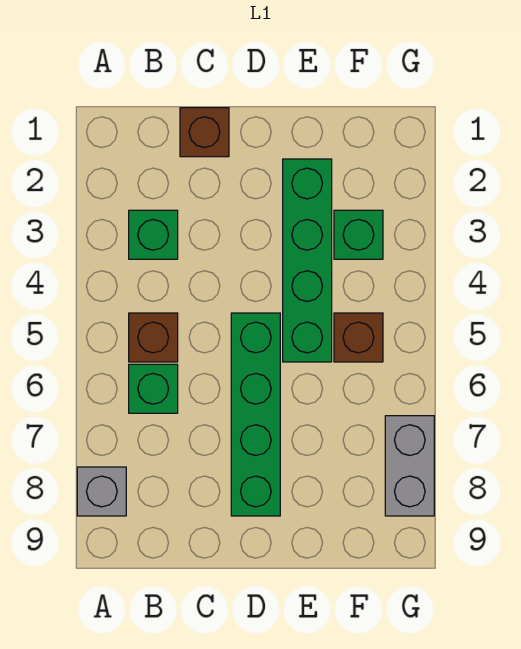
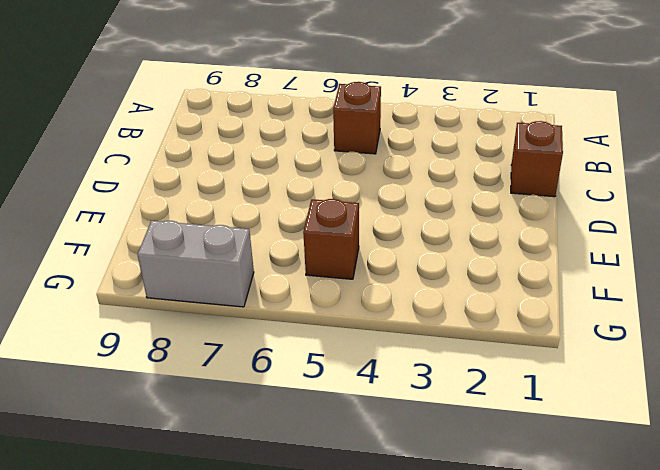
none -> grey 1x1 brick [77,467,126,516]
none -> green 1x1 brick [129,210,178,259]

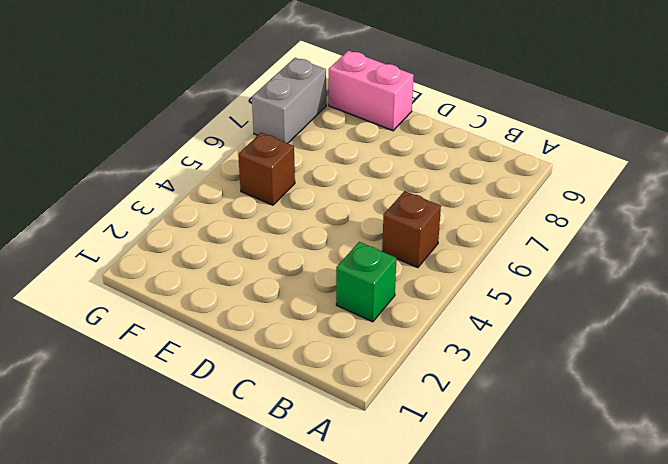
pink 1x2 brick [329,51,414,131] -> none
none -> grey 1x1 brick [77,467,126,516]
none -> green 1x1 brick [129,364,178,413]

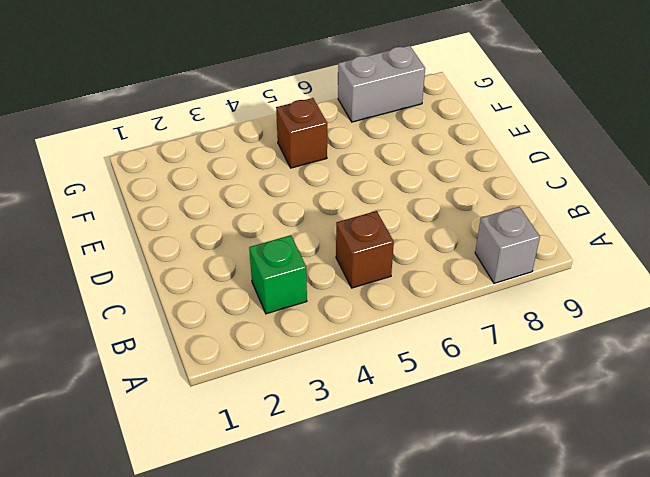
none -> green 1x1 brick [129,364,178,413]
none -> brown 1x1 brick [180,108,229,157]

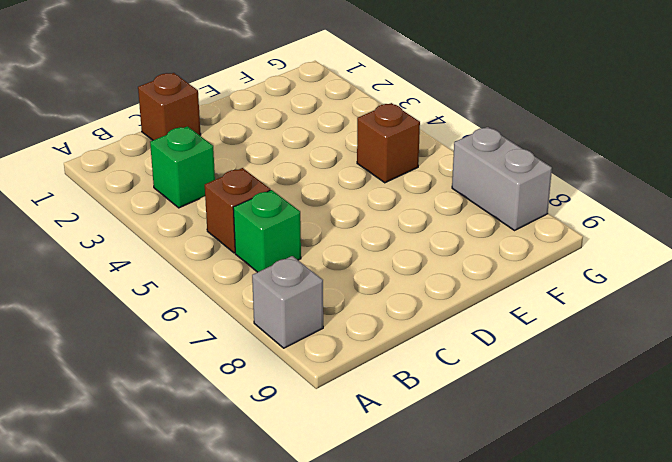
none -> green 1x4 brick [231,313,280,516]
none -> green 1x4 brick [283,159,332,362]

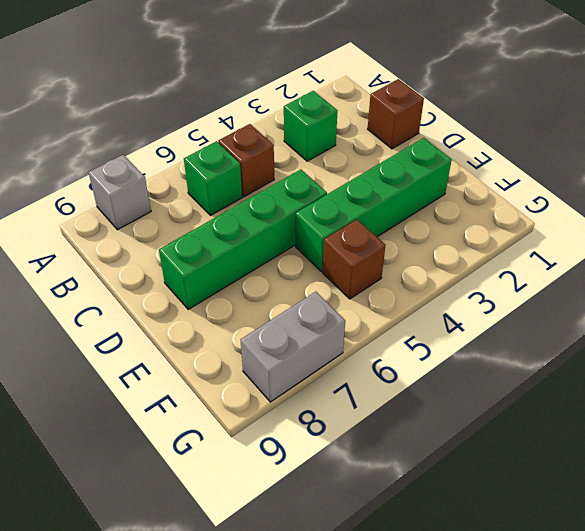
none -> green 1x1 brick [334,210,383,259]

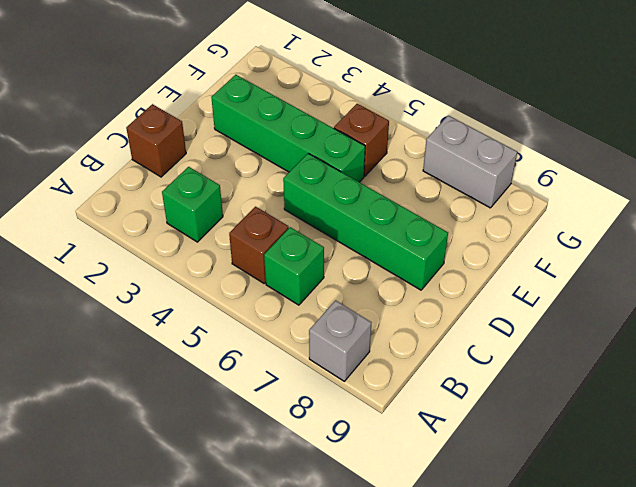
none -> green 1x1 brick [334,210,383,259]

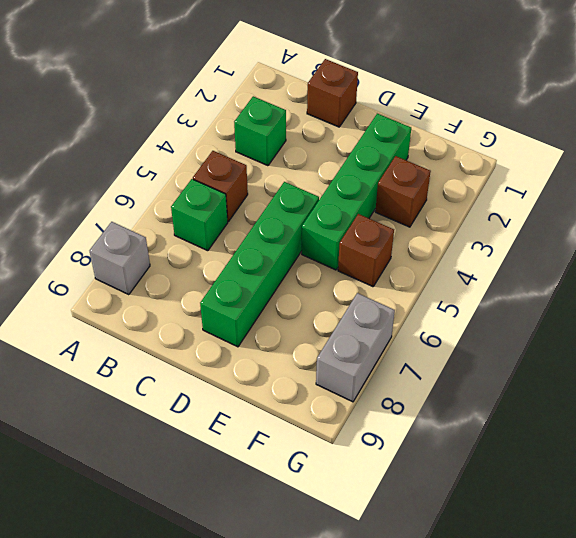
brown 1x1 brick [375,156,431,227] -> green 1x1 brick [334,210,383,259]

